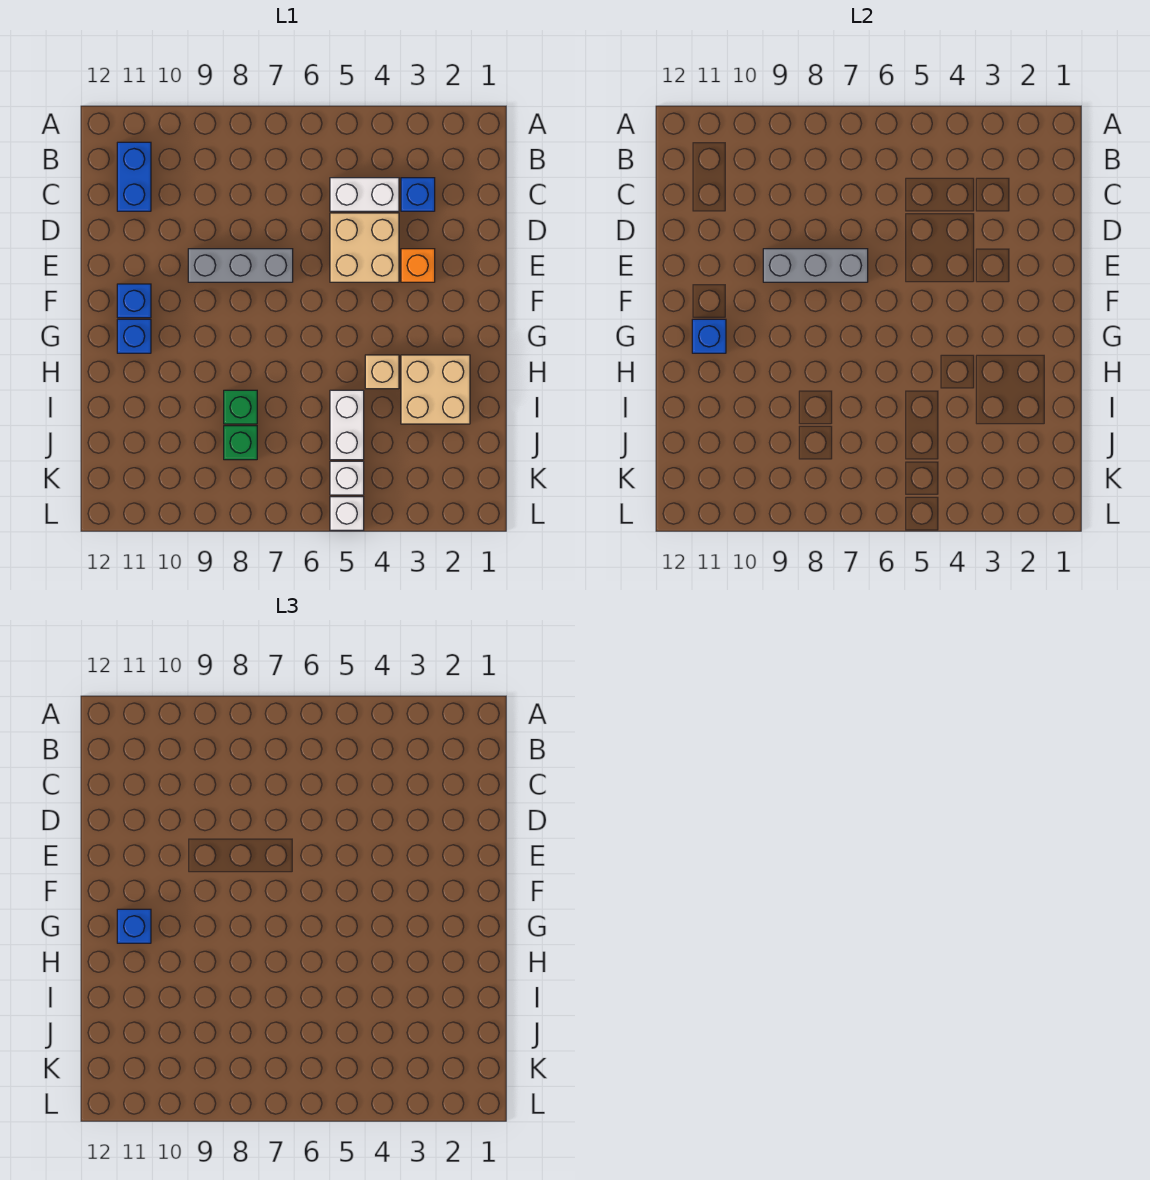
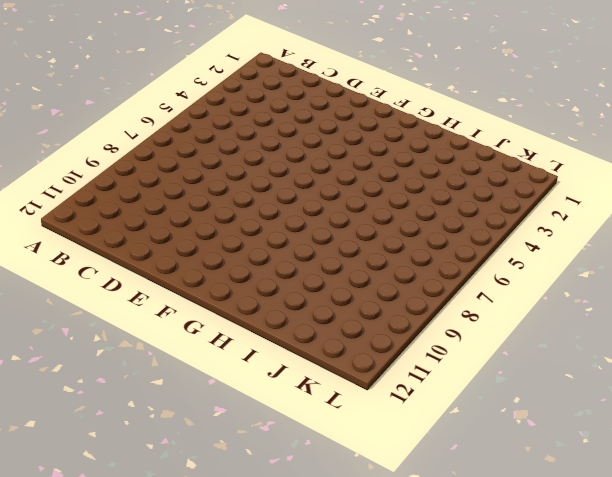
none -> blue 1x2 brick [117,142,151,211]
none -> blue 1x1 brick [401,178,435,211]
none -> white 1x2 brick [330,178,399,211]

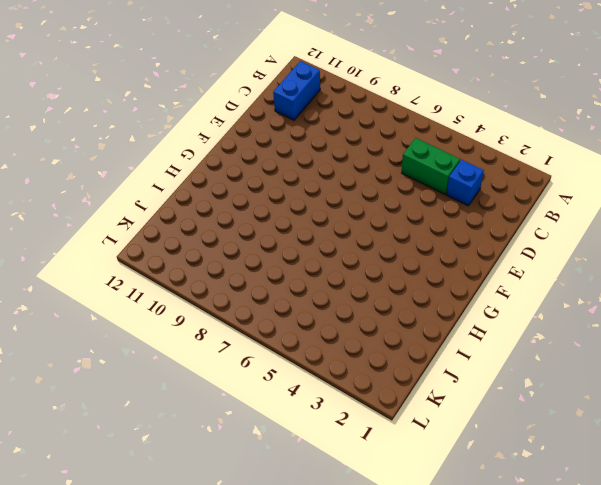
green 1x2 brick [402,138,460,194] -> white 1x2 brick [330,178,399,211]
none -> tan 2x2 brick [330,213,399,282]
none -> orange 1x1 brick [401,249,435,282]
none -> grey 1x3 brick [188,249,293,282]

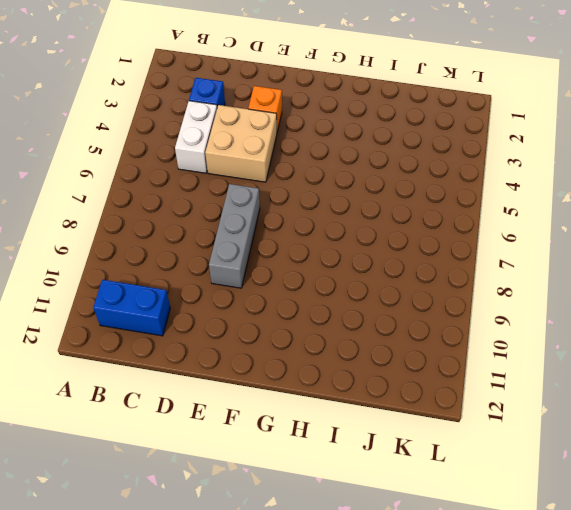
none -> blue 1x1 brick [117,284,151,318]
none -> blue 1x1 brick [117,319,151,353]
none -> tan 2x2 brick [401,355,470,424]

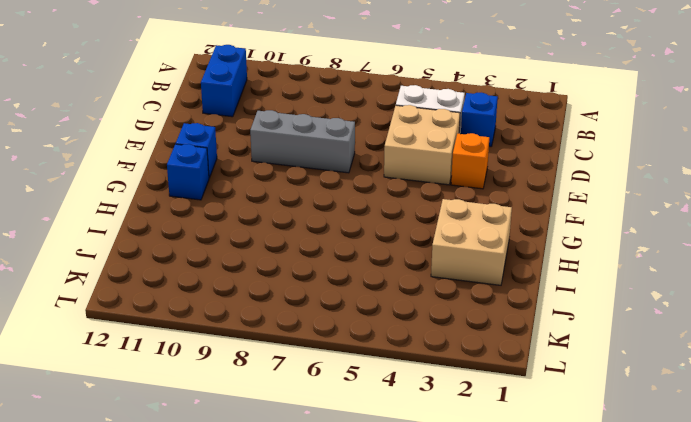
none -> tan 1x1 brick [365,355,399,389]
none -> white 1x2 brick [330,390,364,460]
none -> green 1x1 brick [224,390,257,424]

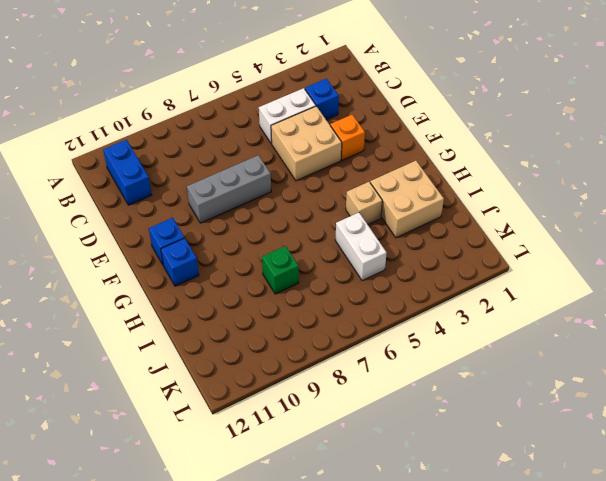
none -> green 1x1 brick [224,426,257,460]
none -> white 1x1 brick [330,461,364,495]
none -> white 1x1 brick [330,497,364,530]

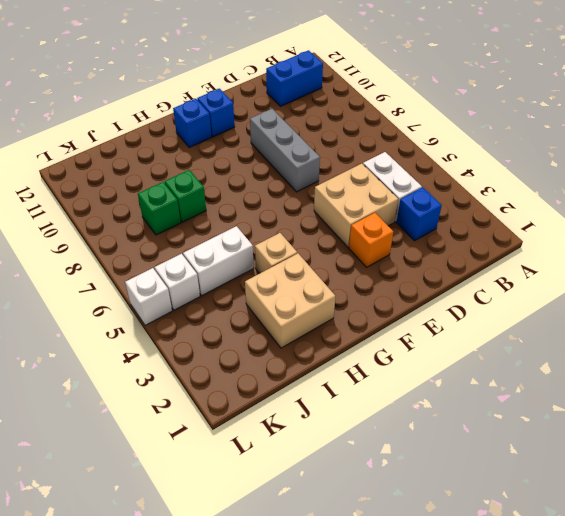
none -> grey 1x3 brick [763,249,868,282]
none -> blue 1x1 brick [692,319,726,353]
none -> blue 1x1 brick [117,909,151,943]

